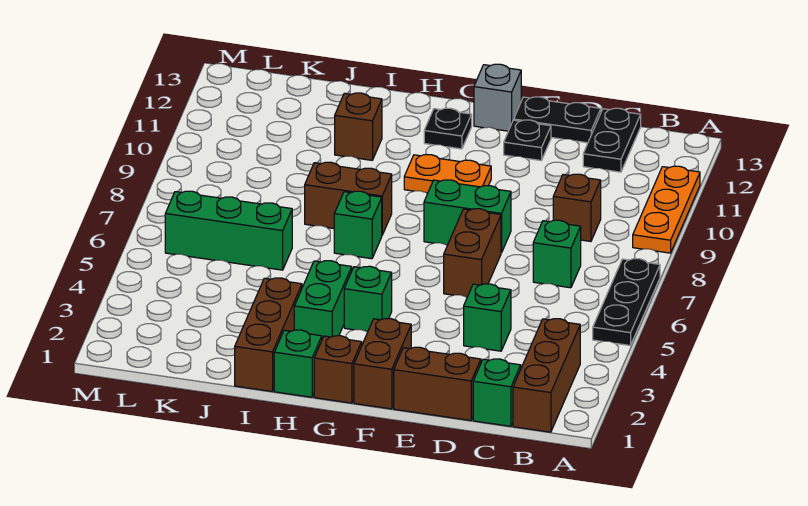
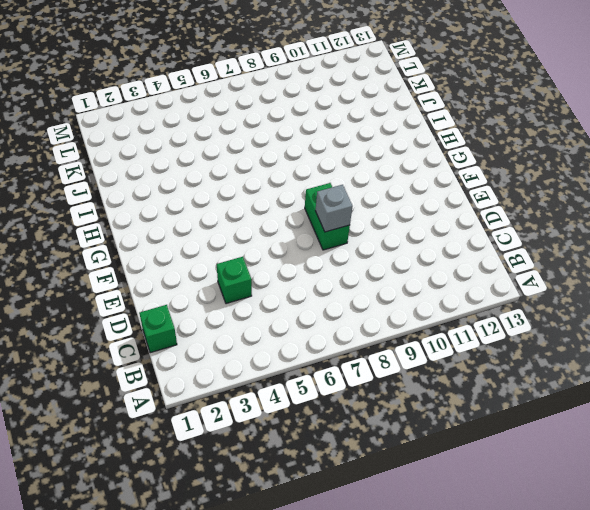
grey 1x1 brick [315,185,353,232] -> grey 1x1 brick moved to [474,64,521,131]
none -> black 1x3 plate [593,259,660,346]
none -> orange 1x3 plate [633,166,700,253]
none -> brown 1x3 brick [513,319,580,432]

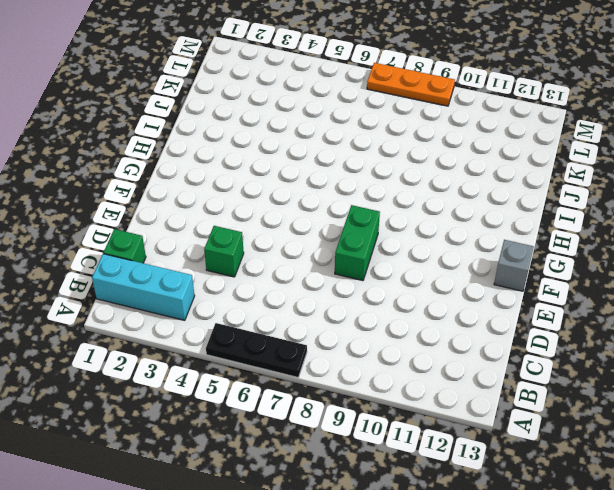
cyan 1x3 brick [92,254,195,320] -> brown 1x3 brick [513,319,580,432]
orange 1x3 plate [367,63,455,106] -> orange 1x3 plate moved to [633,166,700,253]
none -> green 1x1 brick [533,220,581,288]
none -> brown 1x1 brick [553,174,601,242]
none -> black 1x2 plate [583,108,641,172]

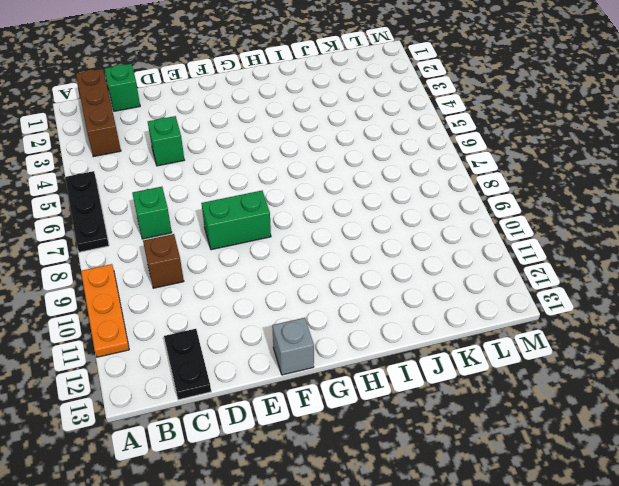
none -> brown 1x2 brick [394,347,481,421]
none -> black 1x2 plate [514,97,601,143]
none -> brown 1x2 brick [444,209,501,297]

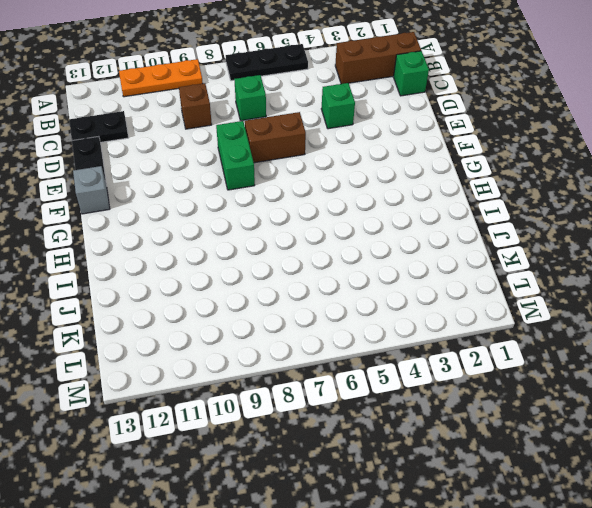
none -> brown 1x2 brick [394,347,481,421]
none -> black 1x1 plate [504,120,551,160]
none -> brown 1x2 brick [354,319,411,409]

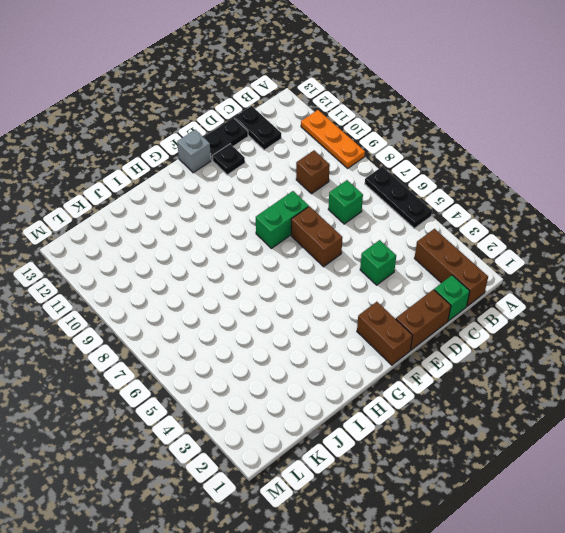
none -> orange 1x2 plate [404,155,491,193]
none -> brown 1x1 brick [314,336,362,403]
none -> green 1x1 brick [344,266,392,332]

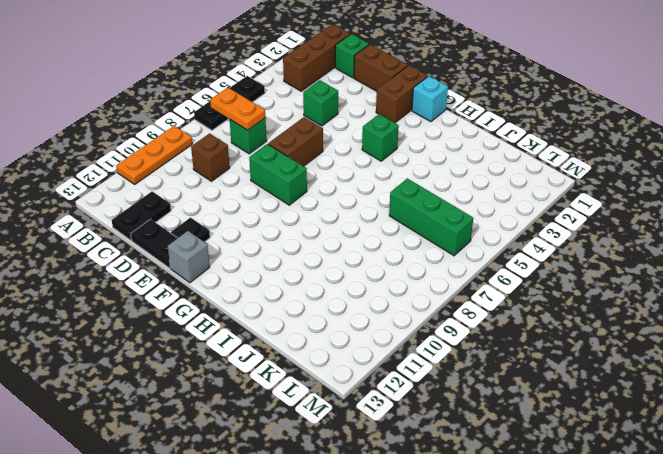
orange 1x2 plate [210,88,265,130] -> orange 1x2 plate moved to [404,155,491,193]
cyan 1x1 brick [412,76,448,122] -> brown 1x1 brick [314,336,362,403]
none -> black 1x1 plate [424,108,472,149]
none -> green 1x1 brick [274,330,322,397]
none -> green 1x2 brick [294,261,352,339]

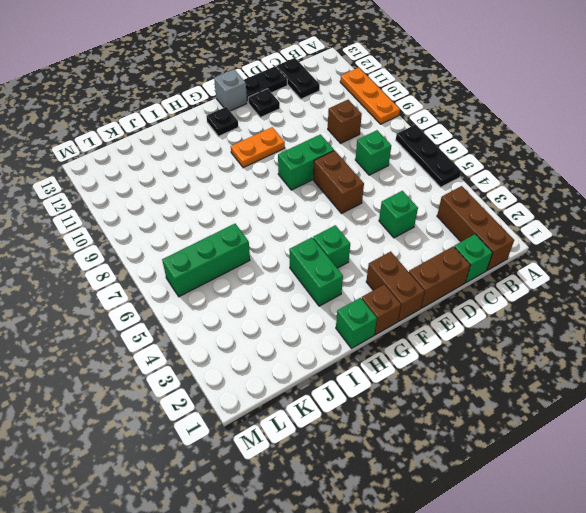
none -> green 1x1 brick [334,191,382,259]
none -> brown 1x2 brick [305,162,392,235]
none -> brown 1x3 brick [235,278,302,391]

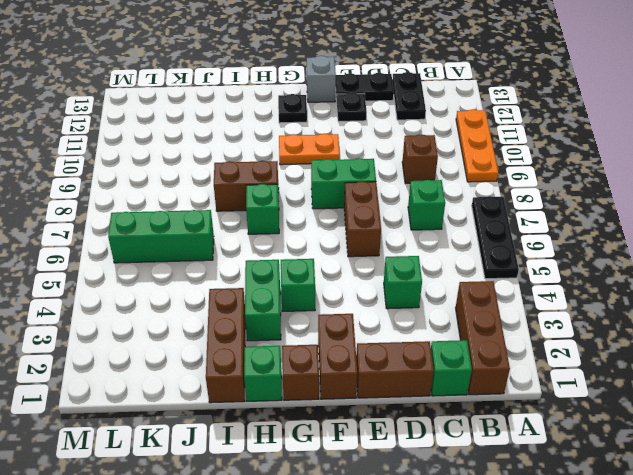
none -> brown 1x1 brick [335,93,382,160]

